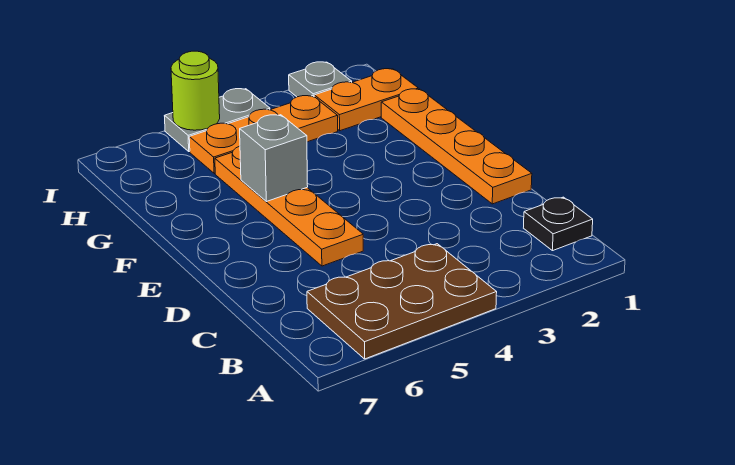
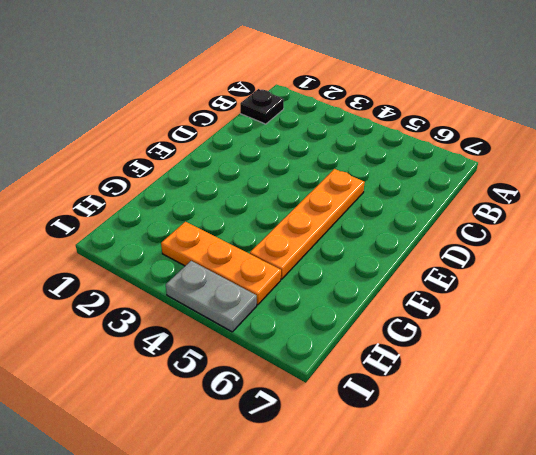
none -> brown 2x3 plate [307,244,497,359]
none -> orange 1x4 plate [381,89,532,204]

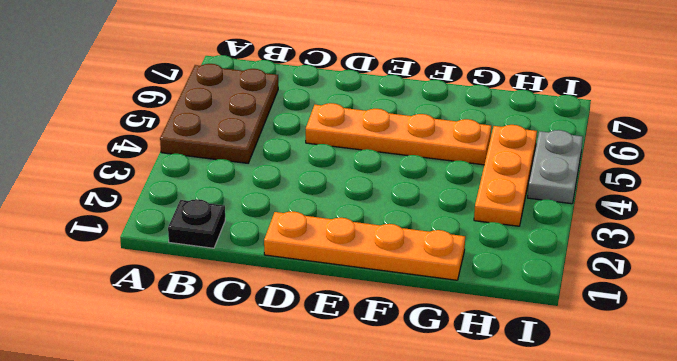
none -> orange 1x2 plate [314,69,418,131]
none -> grey 1x1 plate [289,62,352,97]

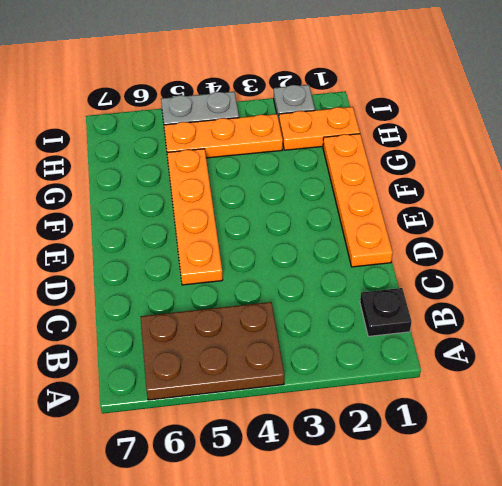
none -> grey 1x1 brick [240,115,308,202]
none -> lime 1x1 round brick [171,51,220,130]

